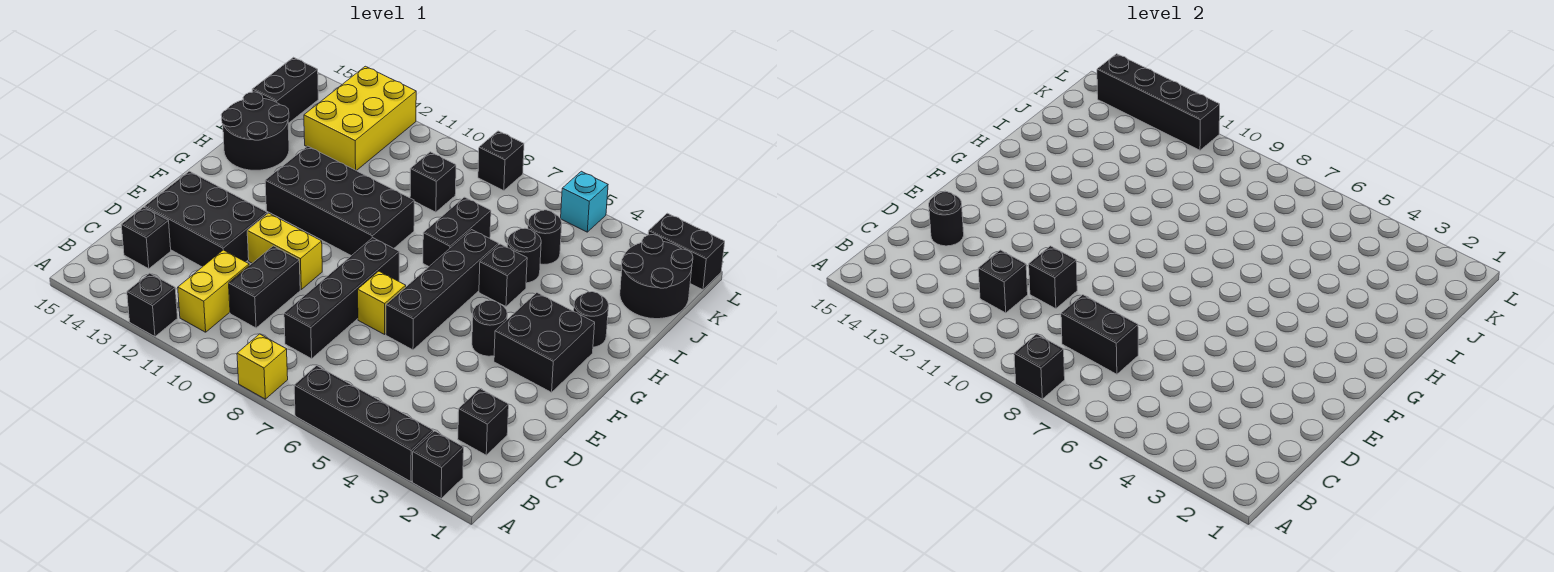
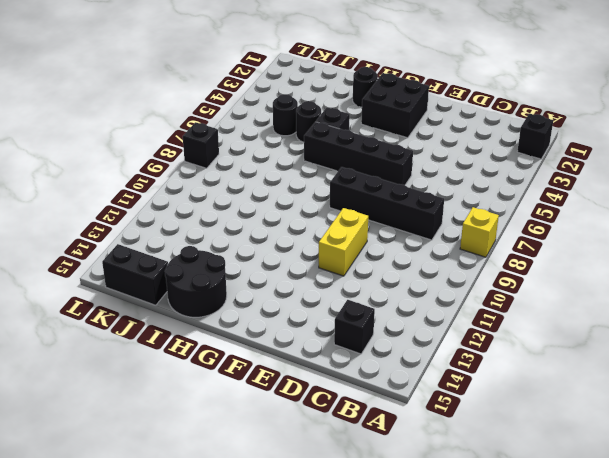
none -> black 1x4 brick [294,366,433,482]
none -> black 1x1 brick [127,273,177,337]
none -> yellow 1x2 brick [178,250,249,332]
none -> black 1x1 brick [458,389,509,455]

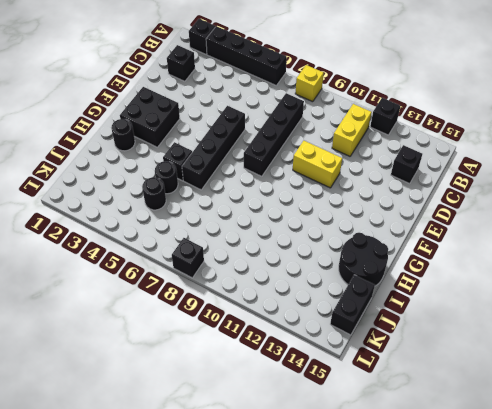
none -> black 1x2 brick [229,246,300,328]
none -> black 2x3 brick [145,171,267,267]
none -> yellow 1x1 brick [358,271,406,334]
none -> black 1x1 round brick [472,300,507,356]

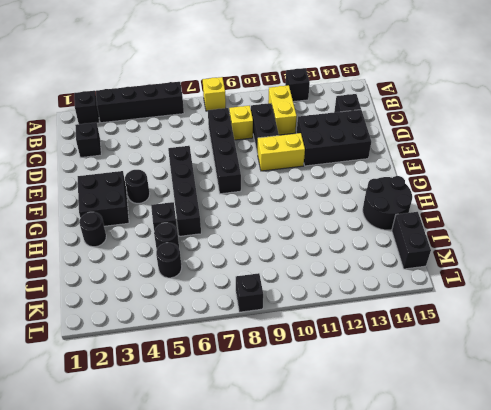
yellow 1x1 brick [229,106,253,140] -> yellow 1x1 brick moved to [358,271,406,334]
none -> black 2x4 brick [265,146,414,256]
none -> black 1x2 brick [423,197,491,266]
none -> black 2x2 round brick [620,235,693,319]
none -> black 1x1 brick [410,152,456,212]

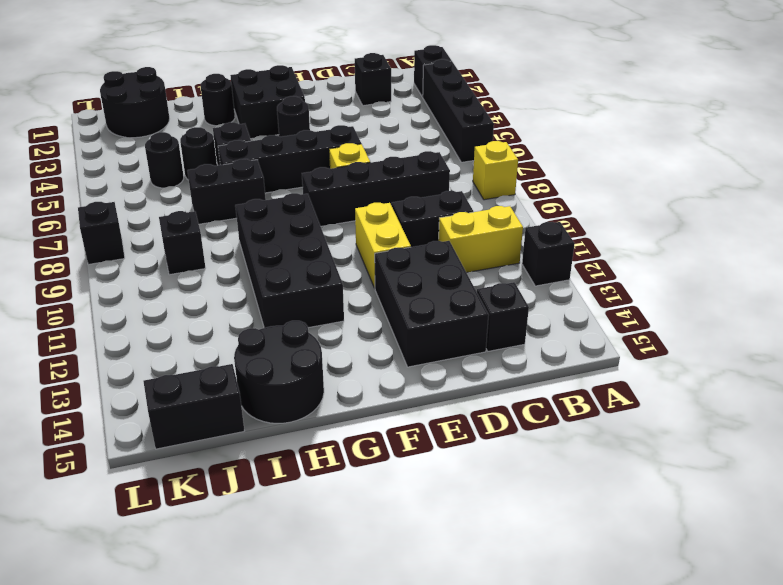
none -> yellow 2x3 brick [304,66,416,171]
none -> black 1x2 brick [648,213,725,290]
none -> cyan 1x1 brick [561,171,608,232]
none -> black 1x1 brick [1014,334,1065,399]

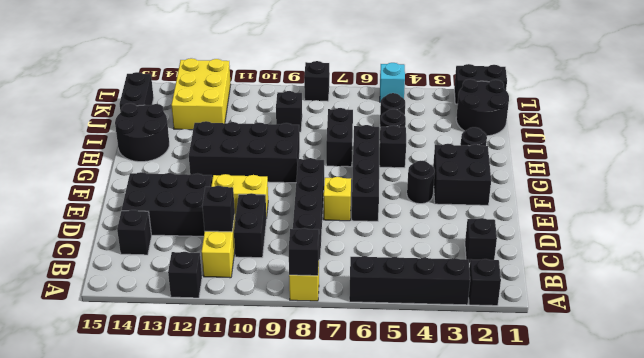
none -> black 1x2 brick [1061,295,1138,374]
none -> black 1x1 brick [1029,246,1077,309]
none -> black 1x1 round brick [929,192,964,246]
none -> black 1x4 brick [1097,54,1220,150]

